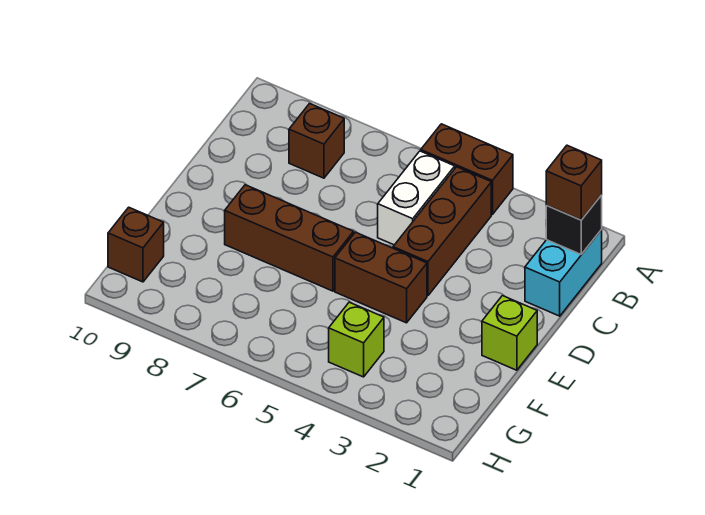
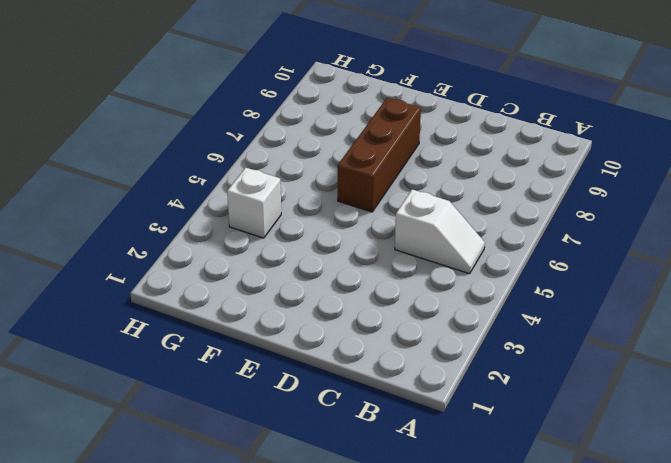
white 1x2 slope [395,189,485,274] -> white 1x2 brick [378,151,455,245]
white 1x1 brick [227,168,281,238] -> lime 1x1 brick [329,302,384,377]
none -> brown 1x2 brick [421,124,513,215]
none -> cyan 1x2 brick [525,230,602,316]
none -> brown 1x3 brick [393,167,491,296]

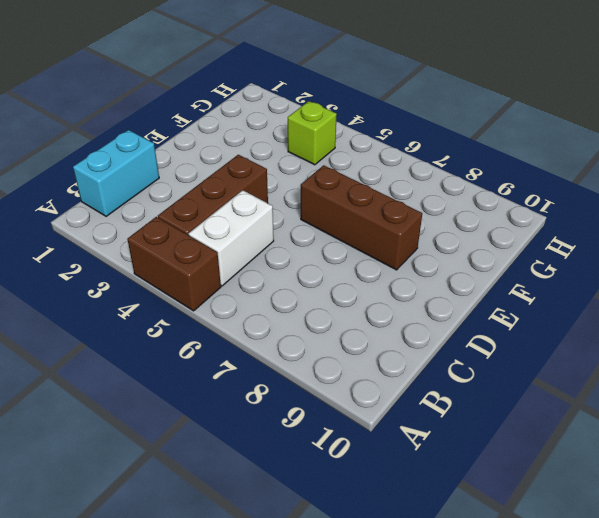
none -> brown 1x1 brick [289,104,344,178]
none -> lime 1x1 brick [482,296,537,370]
none -> brown 1x2 brick [335,232,427,323]

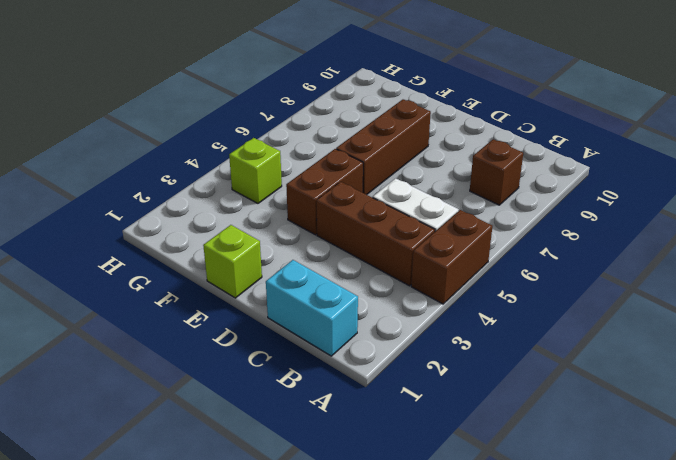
none -> brown 1x1 brick [108,207,164,282]
none -> black 1x1 brick [546,195,602,254]
none -> brown 1x1 brick [546,145,602,220]

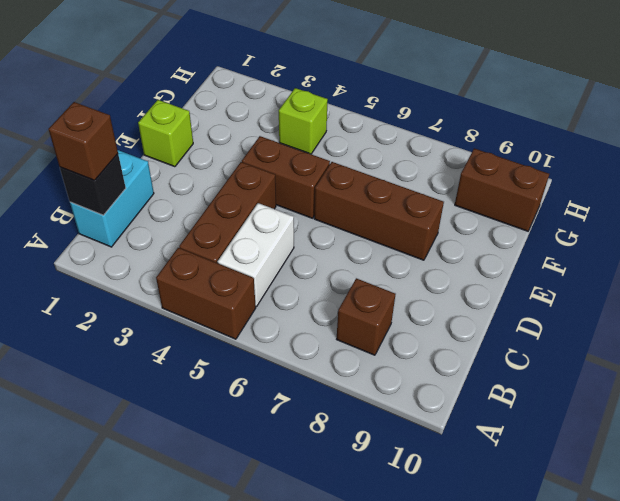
brown 1x2 brick [455,148,549,231] -> brown 1x1 brick [108,207,164,282]

